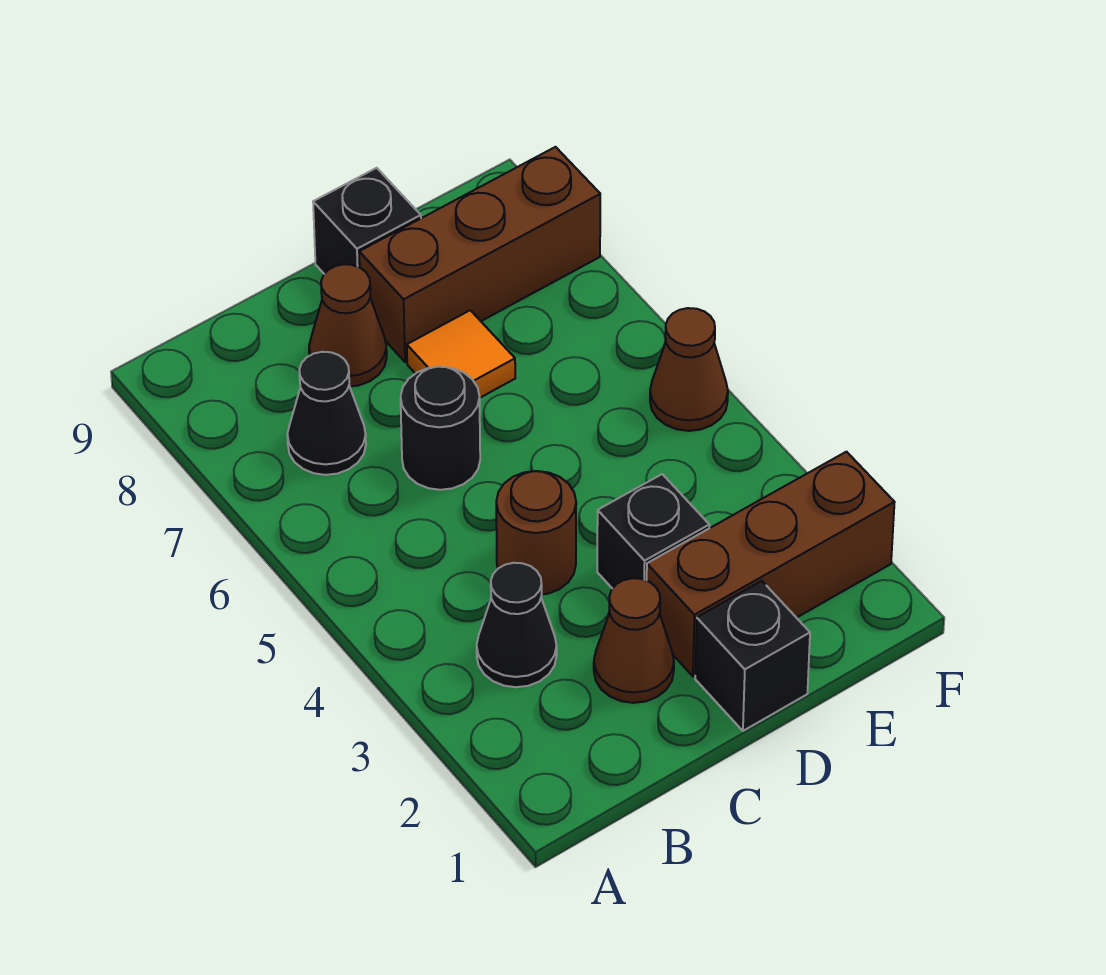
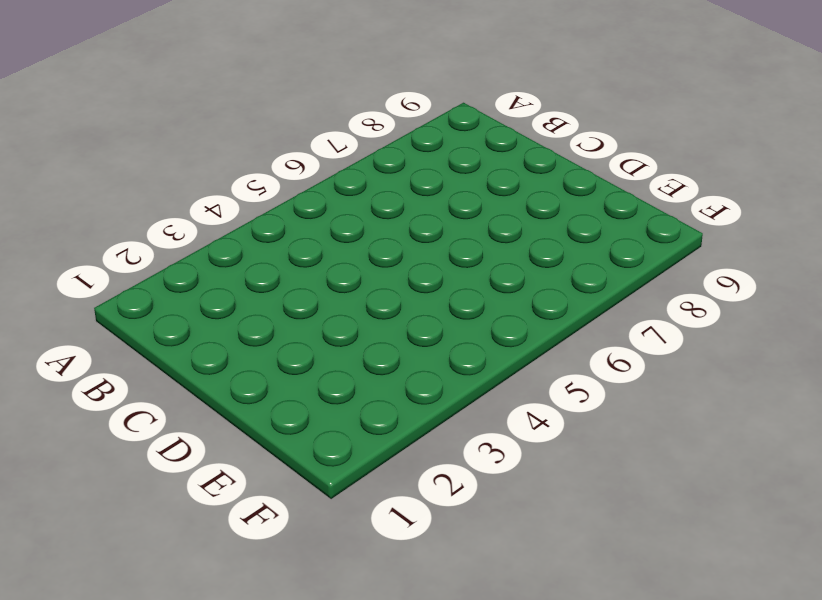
none -> black 1x1 cone [477,563,557,687]
none -> black 1x1 cone [287,352,366,475]
none -> brown 1x1 cone [594,578,674,703]

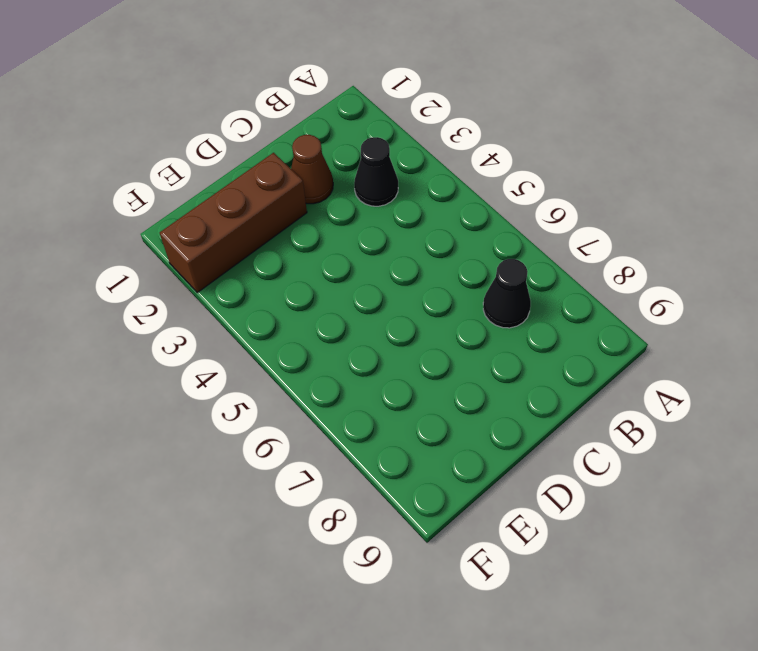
none -> brown 1x1 round brick [496,471,576,594]
none -> black 1x1 round brick [401,367,480,490]
none -> brown 1x1 cone [309,264,387,386]

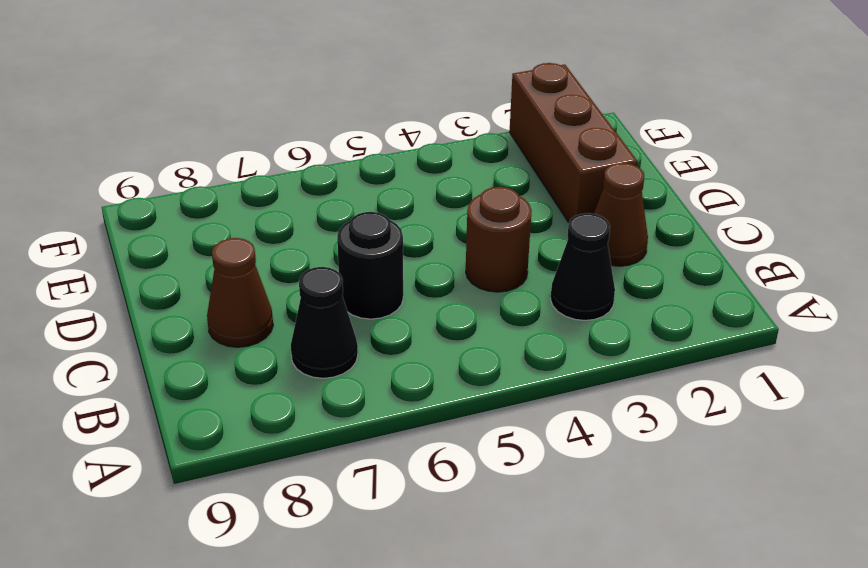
none -> black 1x1 brick [695,581,810,731]
none -> black 1x1 brick [597,474,709,589]
none -> orange 1x1 tile [407,310,515,398]

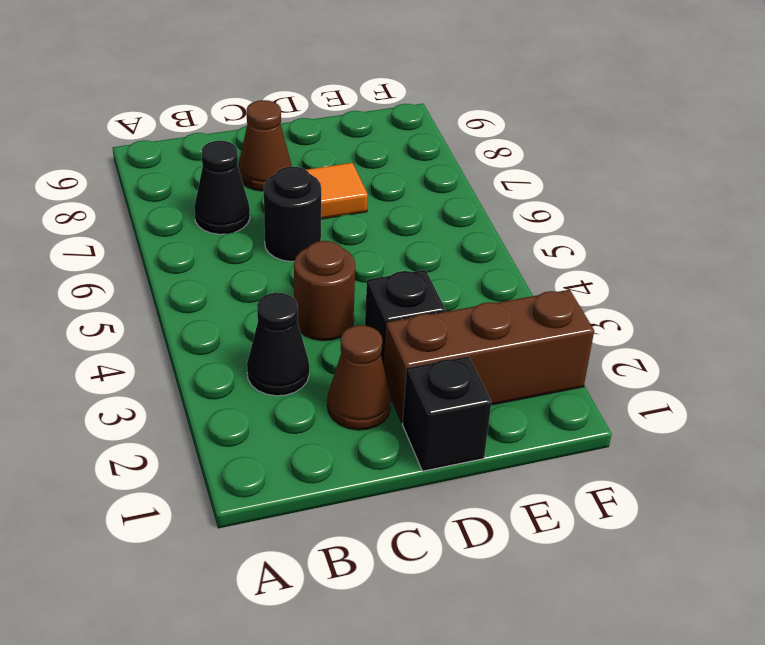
none -> brown 1x3 brick [359,147,600,362]
none -> black 1x1 brick [313,168,421,274]
none -> brown 1x1 cone [650,308,728,431]

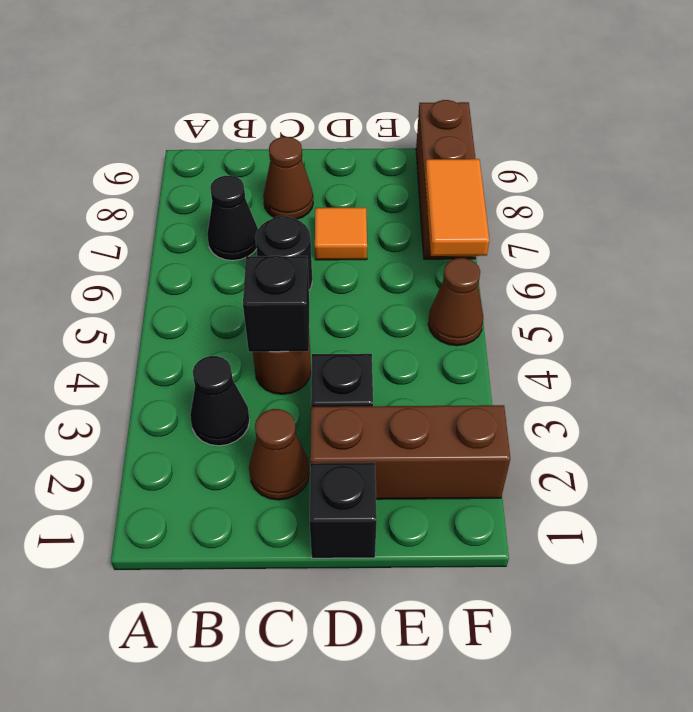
black 1x1 brick [243,256,309,352] -> black 1x1 brick moved to [313,168,421,274]
orange 1x2 tile [425,159,489,256] -> none
brown 1x3 brick [416,100,476,259] -> brown 1x3 brick turned to [359,147,600,362]

